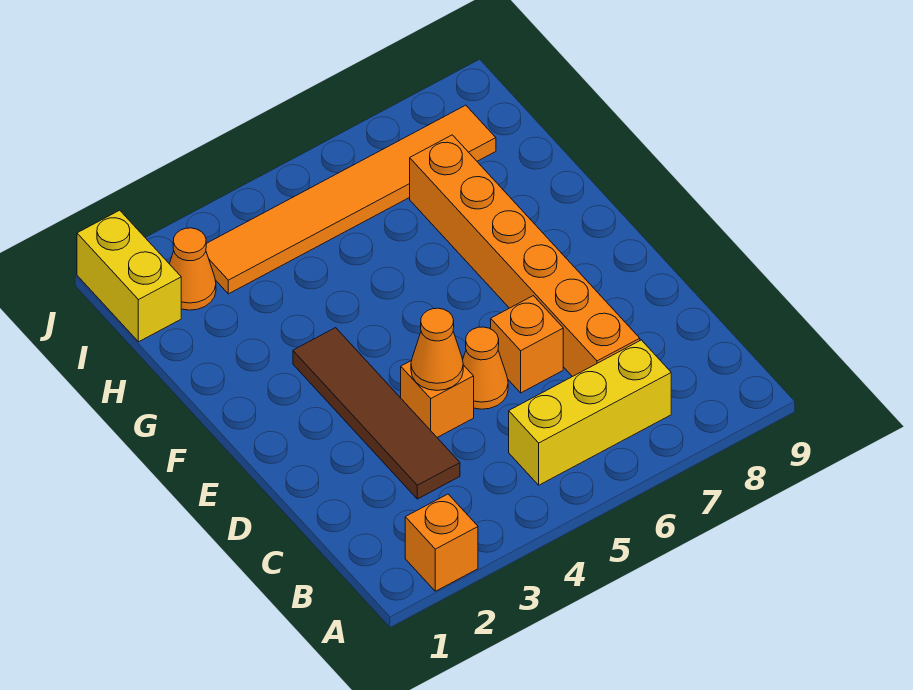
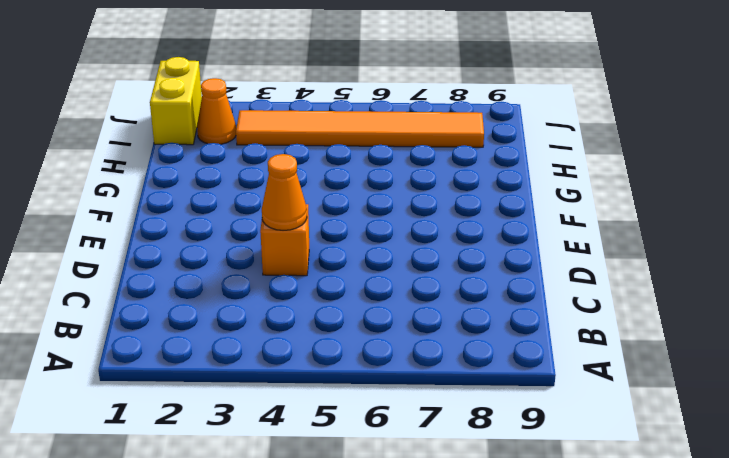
none -> orange 1x1 brick [405,494,478,591]
none -> yellow 1x3 brick [509,340,671,485]

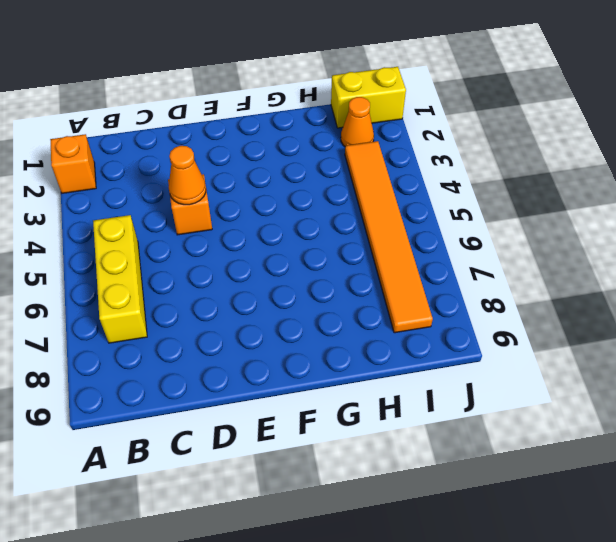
none -> brown 1x4 tile [293,328,460,499]
none -> orange 1x6 brick [410,135,640,377]

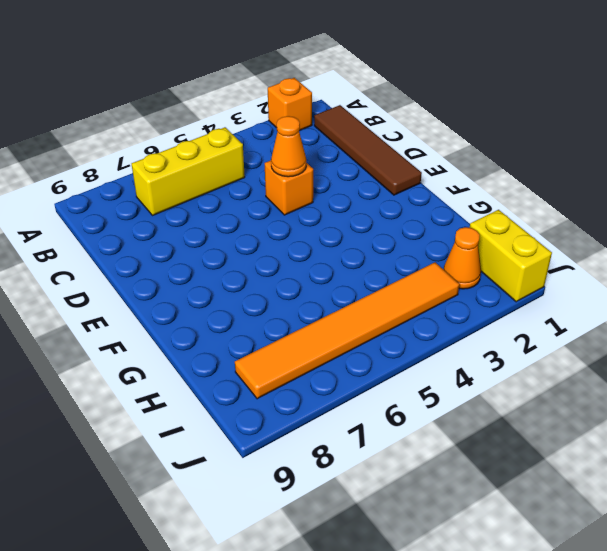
brown 1x4 tile [314,105,422,195] -> brown 1x4 tile moved to [293,328,460,499]
none -> orange 1x6 brick [410,135,640,377]
none -> orange 1x1 cone [463,327,508,409]

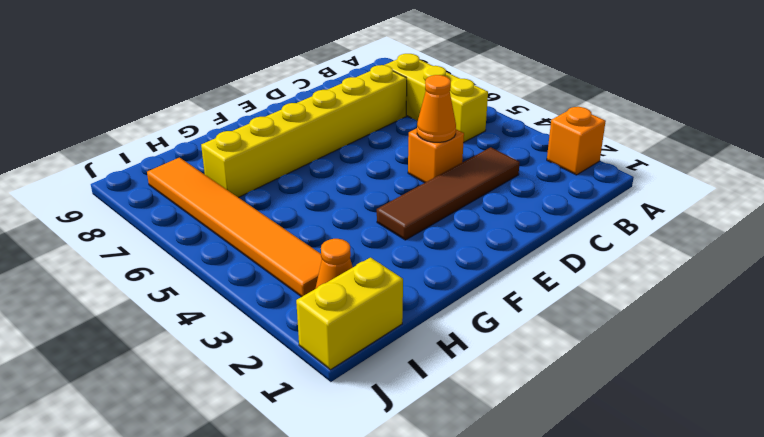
yellow 1x6 brick [201,65,407,197] -> orange 1x6 brick [410,135,640,377]
none -> orange 1x1 cone [463,327,508,409]
none -> orange 1x1 brick [491,296,563,393]

